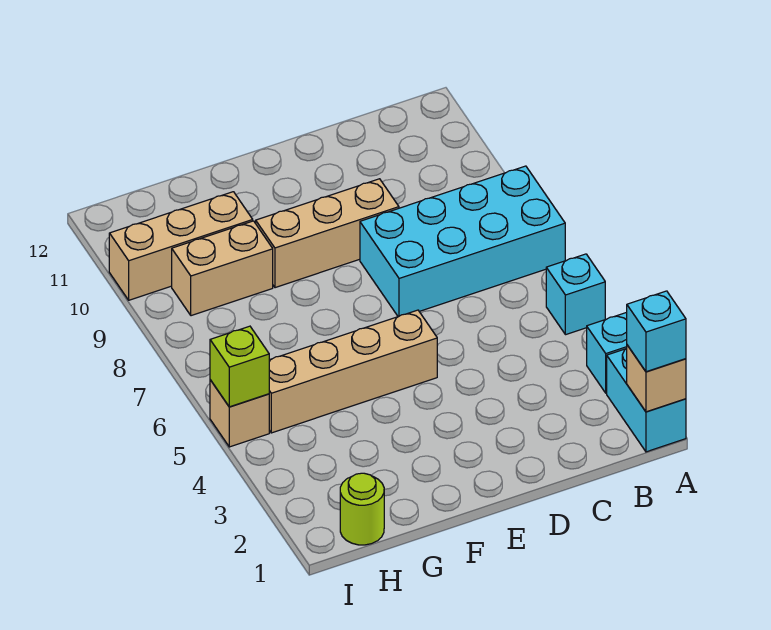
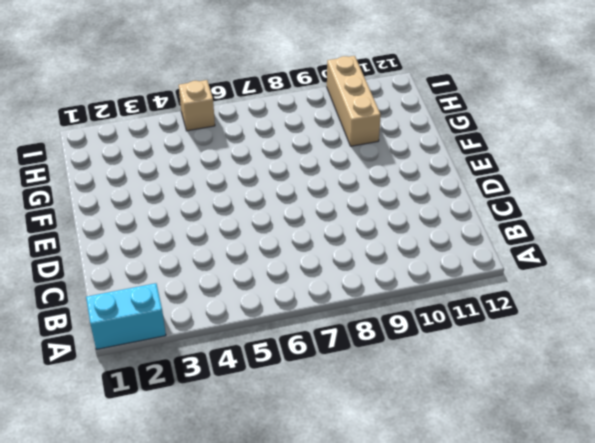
none -> cyan 1x1 brick [587,312,627,393]
none -> cyan 1x1 brick [546,254,605,335]
none -> cyan 2x4 brick [360,166,565,317]

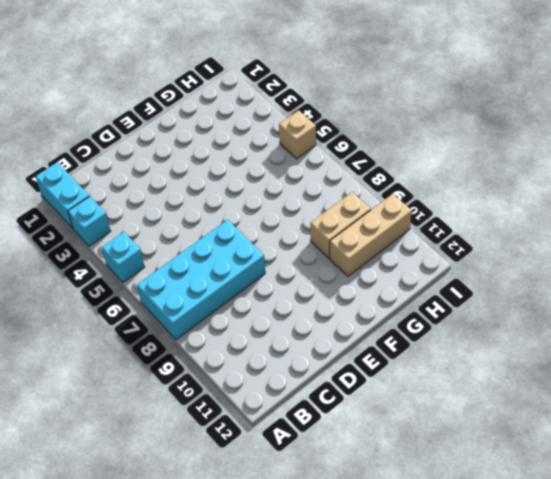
none -> tan 1x3 brick [256,179,399,288]
none -> tan 1x4 brick [269,310,437,433]
none -> lime 1x1 round brick [340,473,384,545]

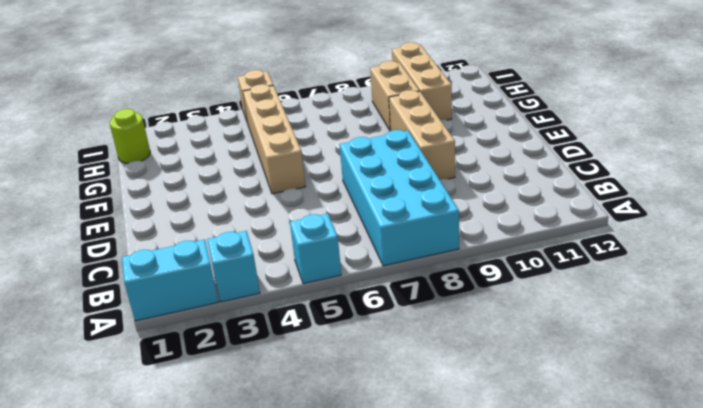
none -> tan 1x1 brick [627,345,686,412]
none -> lime 1x1 brick [210,326,269,407]
none -> cyan 1x1 brick [627,291,686,372]

